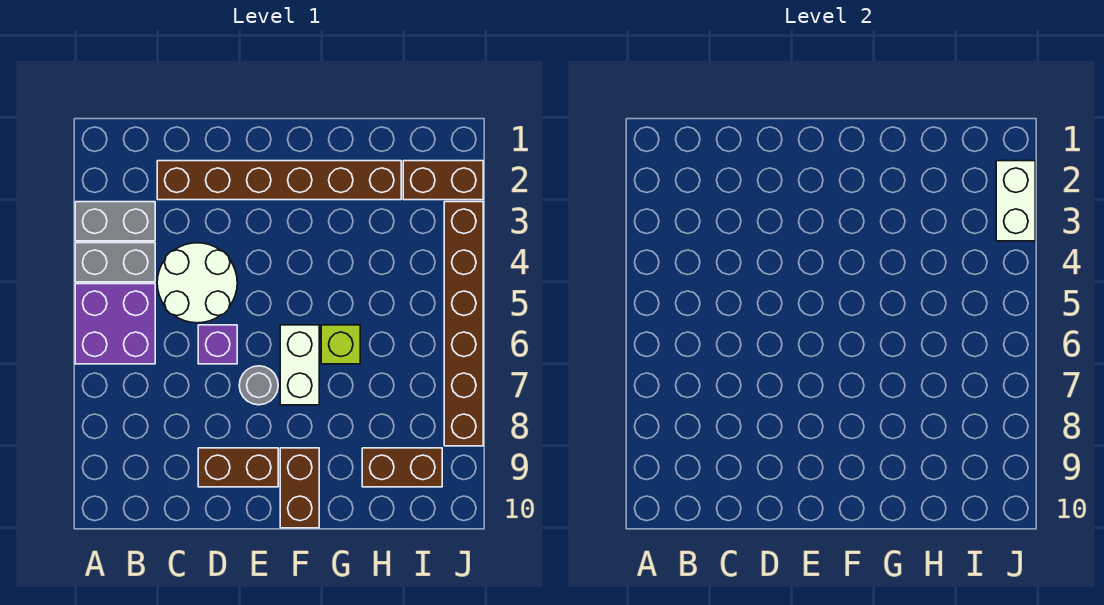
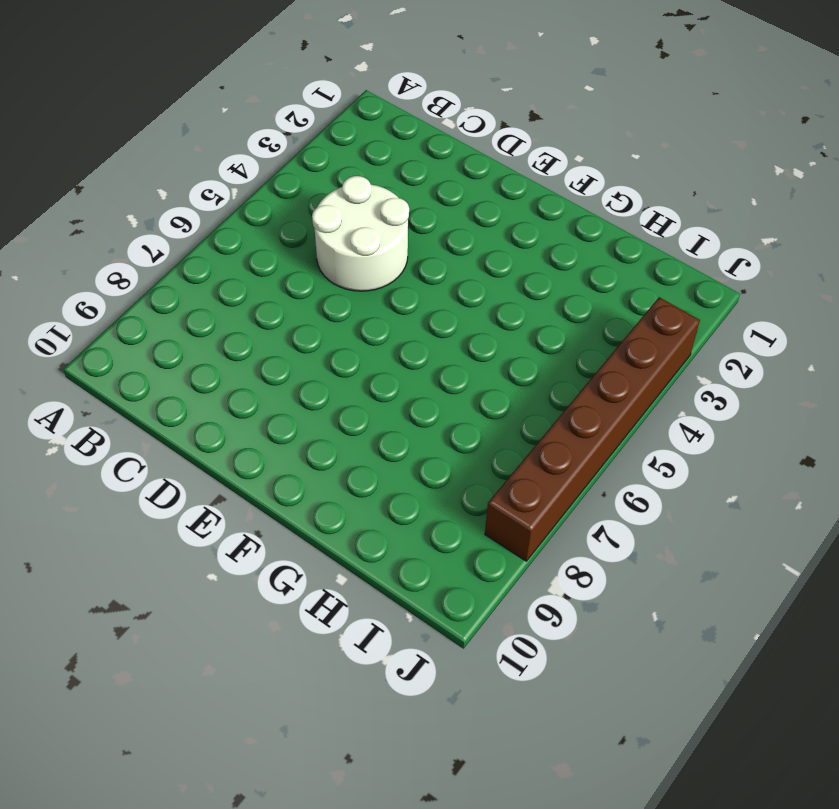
none -> grey 1x2 brick [75,202,155,241]
none -> grey 1x2 brick [75,243,155,282]
none -> purple 2x2 brick [75,284,155,364]

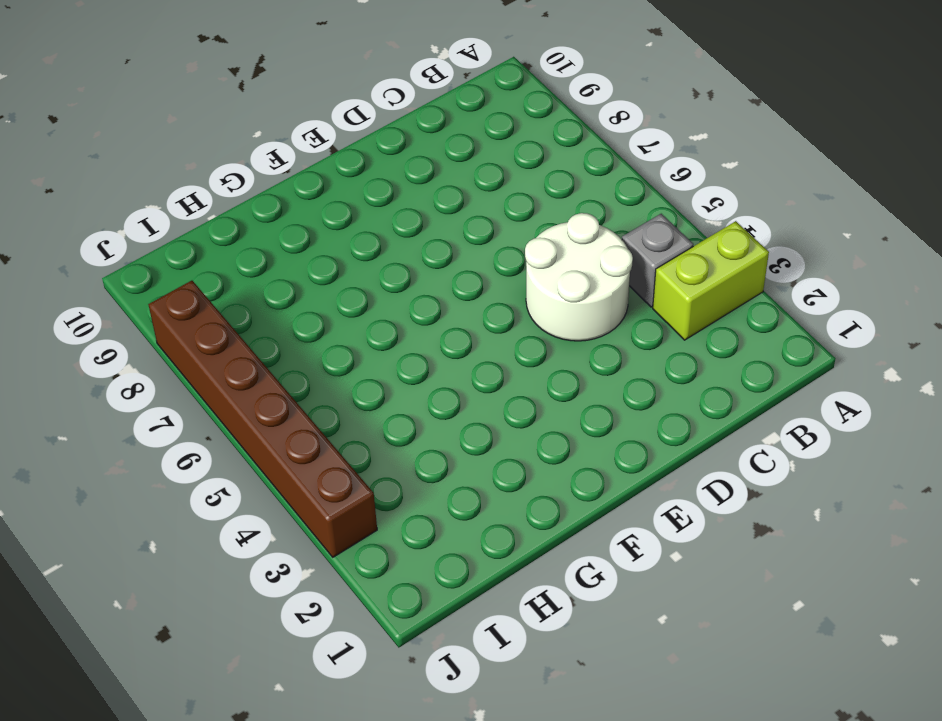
lime 1x2 brick [653,221,769,340] -> grey 1x2 brick [75,202,155,241]
grey 1x1 brick [622,214,693,307] -> grey 1x2 brick [75,243,155,282]
none -> purple 2x2 brick [75,284,155,364]
none -> brown 1x6 brick [157,161,401,200]
none -> purple 1x1 brick [198,325,237,364]

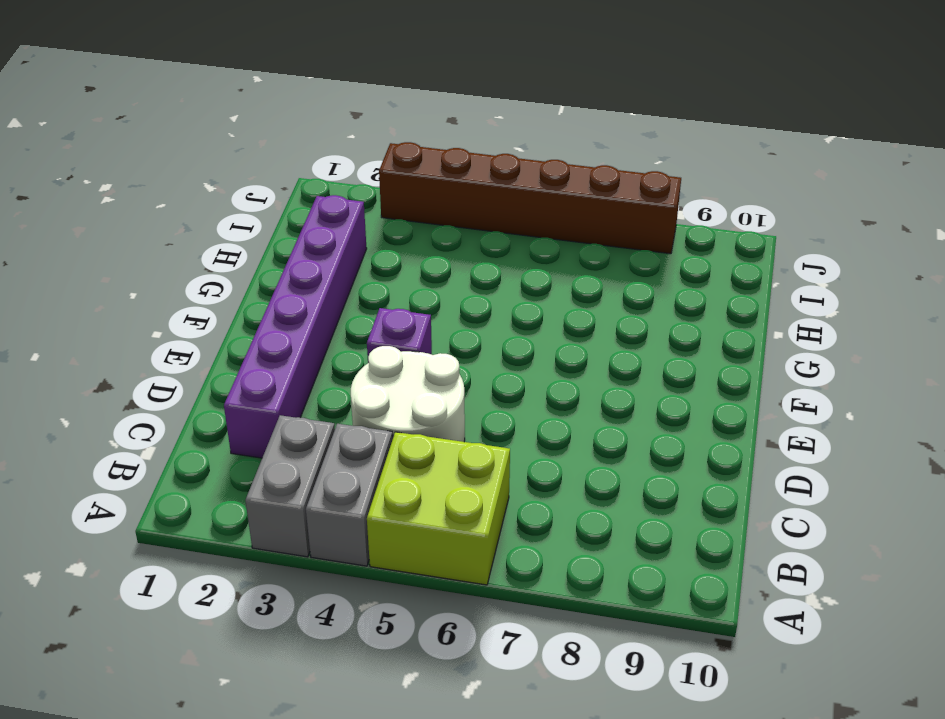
lime 2x2 brick [367,432,510,585] -> purple 2x2 brick [75,284,155,364]
purple 1x6 brick [224,195,367,458] -> brown 1x6 brick [157,161,401,200]
purple 1x1 brick [367,308,432,363] -> purple 1x1 brick moved to [198,325,237,364]
none -> brown 1x2 brick [198,448,278,487]
none -> grey 1x1 round brick [239,366,278,405]
none -> white 1x2 brick [280,325,319,405]

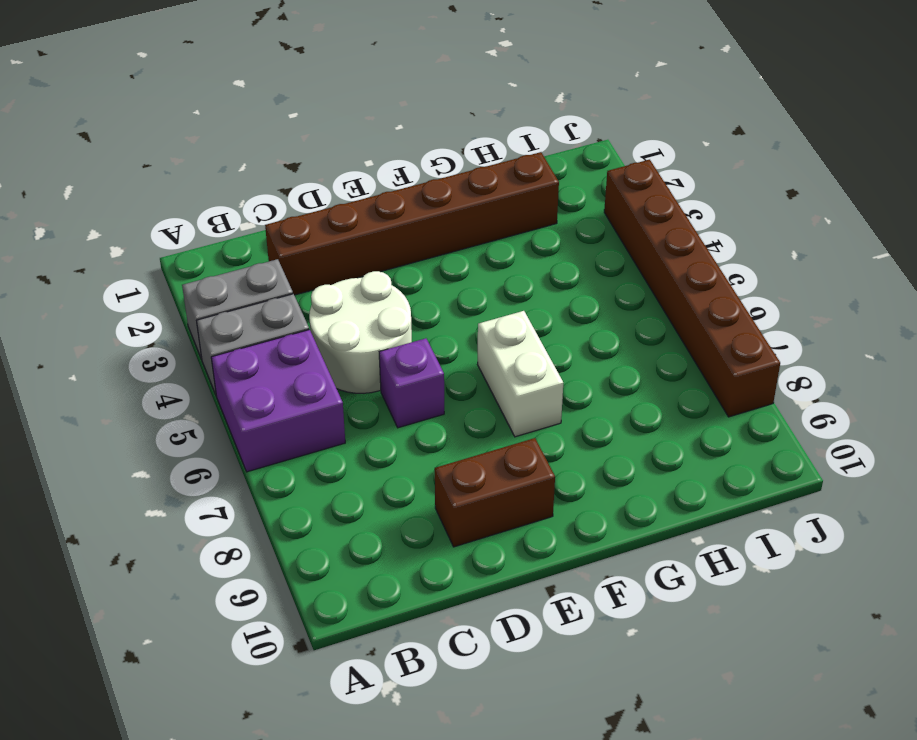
none -> grey 1x1 round brick [239,366,278,405]
none -> brown 1x2 brick [280,448,319,528]
none -> lime 1x1 brick [321,325,360,364]

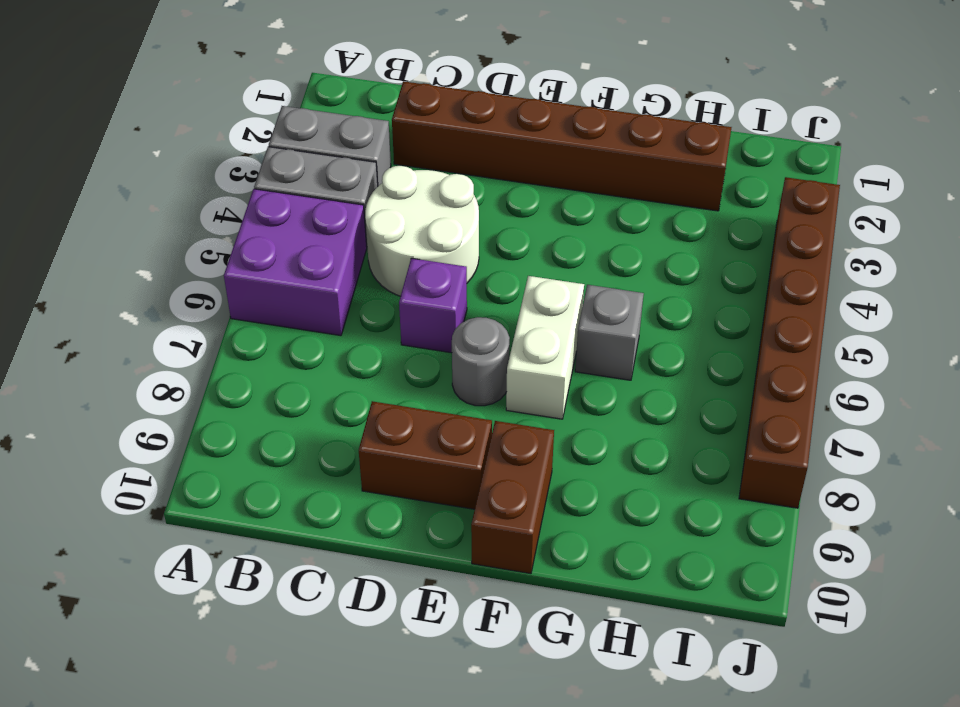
grey 1x1 brick [575,285,644,380] -> lime 1x1 brick [321,325,360,364]
none -> brown 1x2 brick [362,448,442,487]
none -> brown 1x2 brick [403,161,483,200]
none -> white 1x2 brick [996,161,1035,241]

